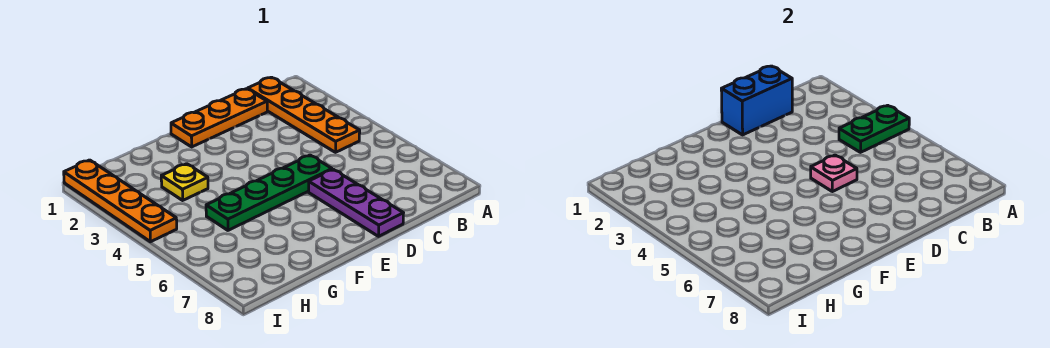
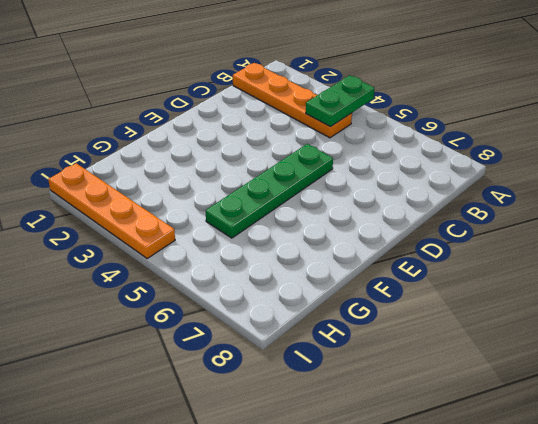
none -> orange 1x3 plate [171,89,267,147]
none -> purple 1x3 plate [308,169,403,236]

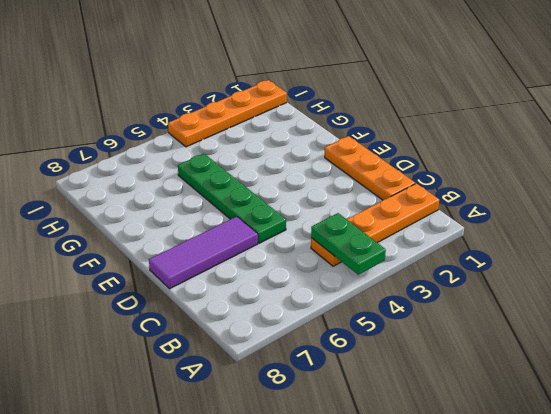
purple 1x3 tile [149,217,258,289] -> purple 1x3 plate [308,169,403,236]
none -> yellow 1x1 plate [161,164,208,200]
none -> blue 1x2 brick [721,66,792,135]

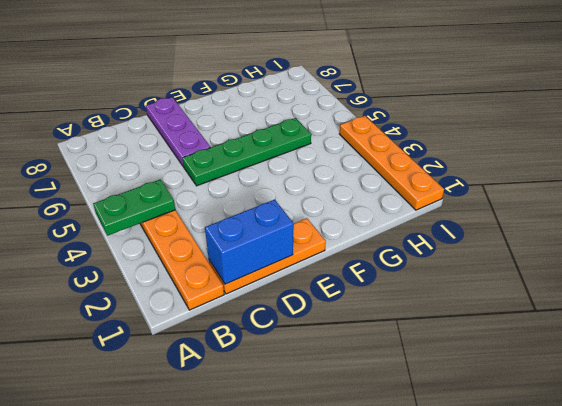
none -> yellow 1x1 plate [161,164,208,200]
none -> pink 1x1 plate [811,155,857,192]

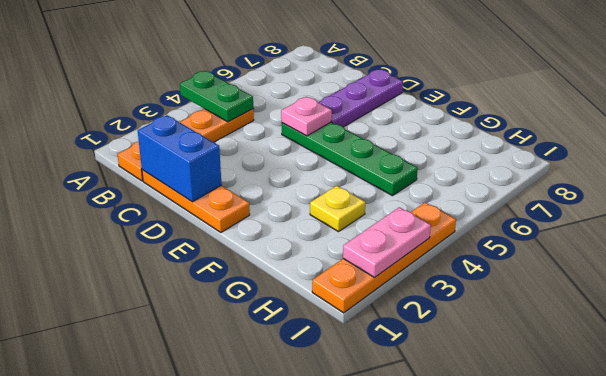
pink 1x2 plate [343,207,431,277] -> none

